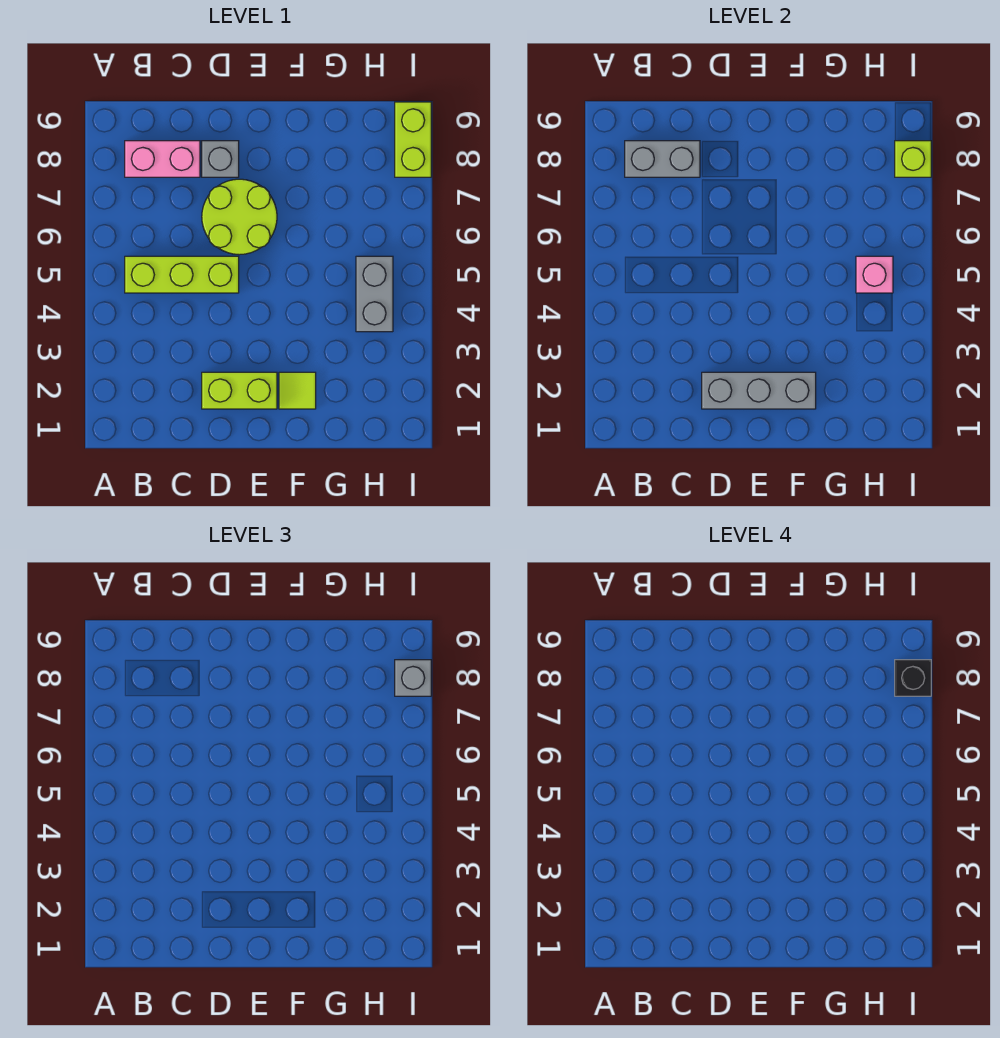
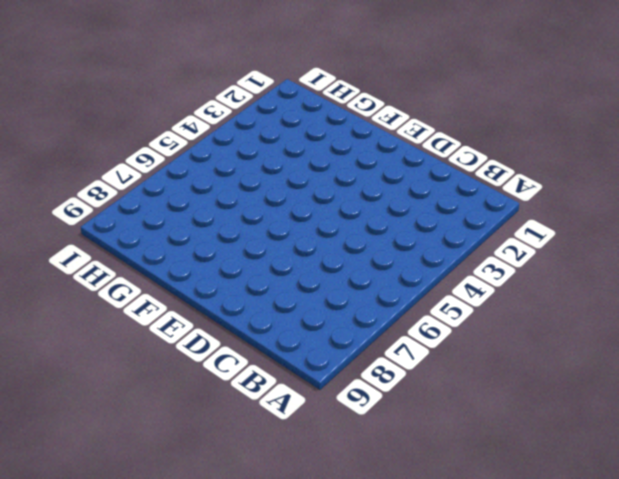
none -> lime 1x3 brick [125,256,239,293]
none -> pink 1x2 brick [125,141,200,177]
none -> lime 1x2 brick [202,372,277,409]

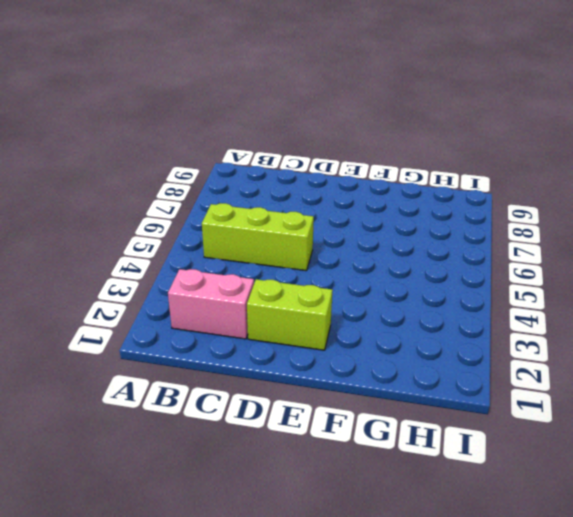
pink 1x2 brick [168,269,254,339] -> pink 1x2 brick moved to [125,141,200,177]
none -> lime 2x2 round brick [202,179,277,255]
none -> grey 1x1 brick [202,141,239,177]
none -> lime 1x1 tile [279,372,316,409]

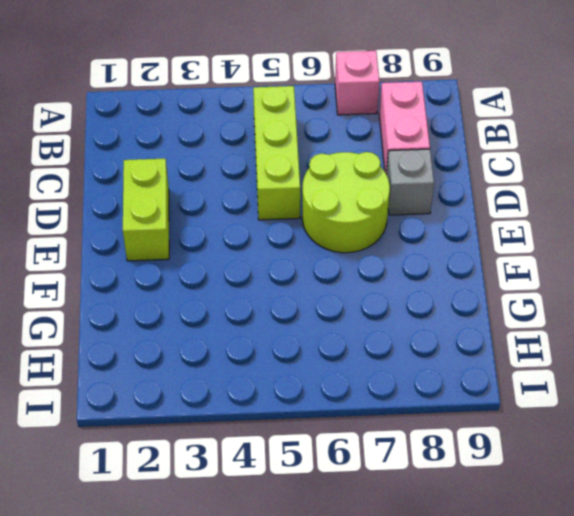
pink 1x1 brick [335,51,379,115] -> pink 1x1 brick moved to [856,256,893,293]
none -> lime 1x1 tile [279,372,316,409]
none -> grey 1x2 brick [356,256,393,332]
none -> lime 1x2 brick [395,102,431,177]

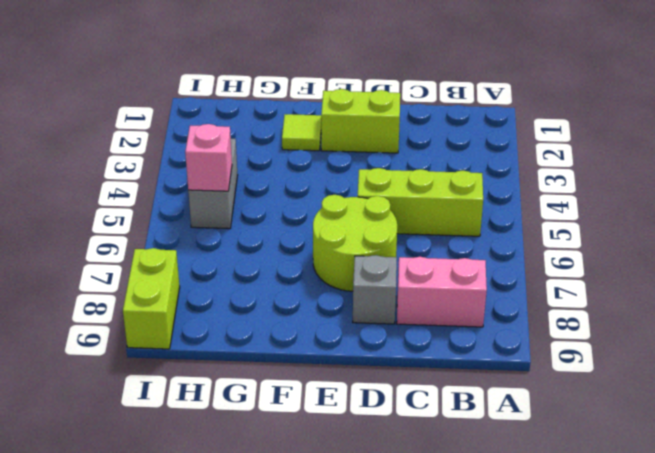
none -> grey 1x2 brick [625,141,700,177]
none -> grey 1x3 brick [702,372,816,409]
none -> lime 1x1 brick [895,141,931,177]

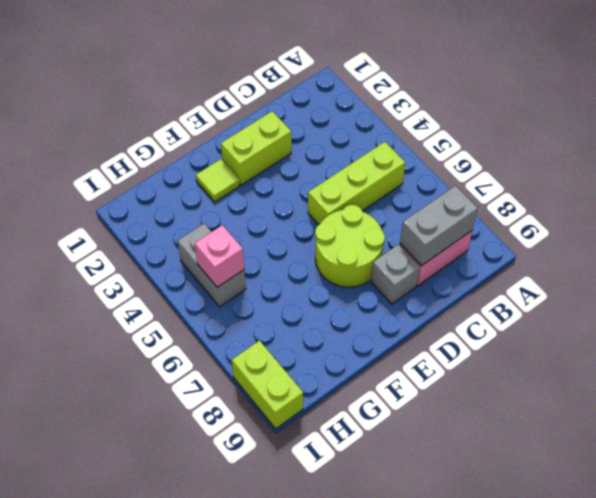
none -> grey 1x3 brick [702,372,816,409]
none -> lime 1x1 brick [895,141,931,177]
none -> grey 1x1 brick [395,660,431,696]

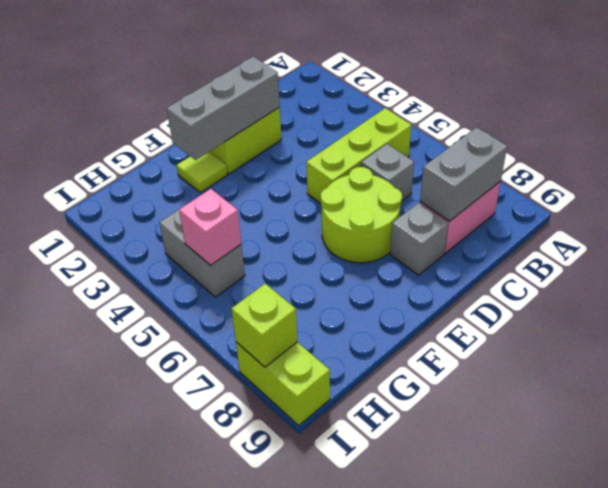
grey 1x1 brick [361,144,414,201] -> grey 1x1 brick moved to [395,660,431,696]
none -> black 1x1 brick [895,660,931,696]

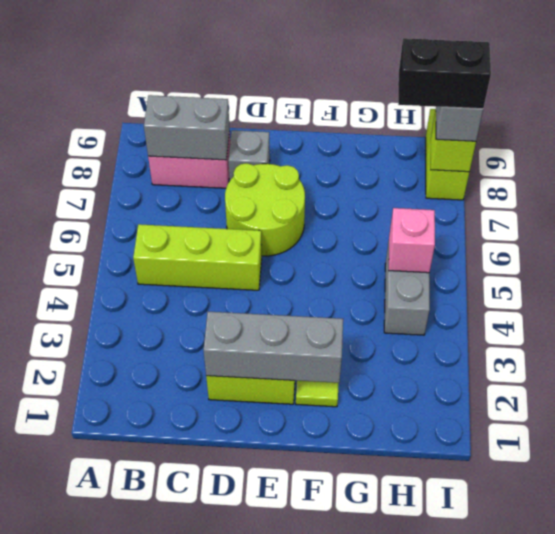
black 1x2 brick [398,38,491,109] -> black 1x1 brick [895,660,931,696]

